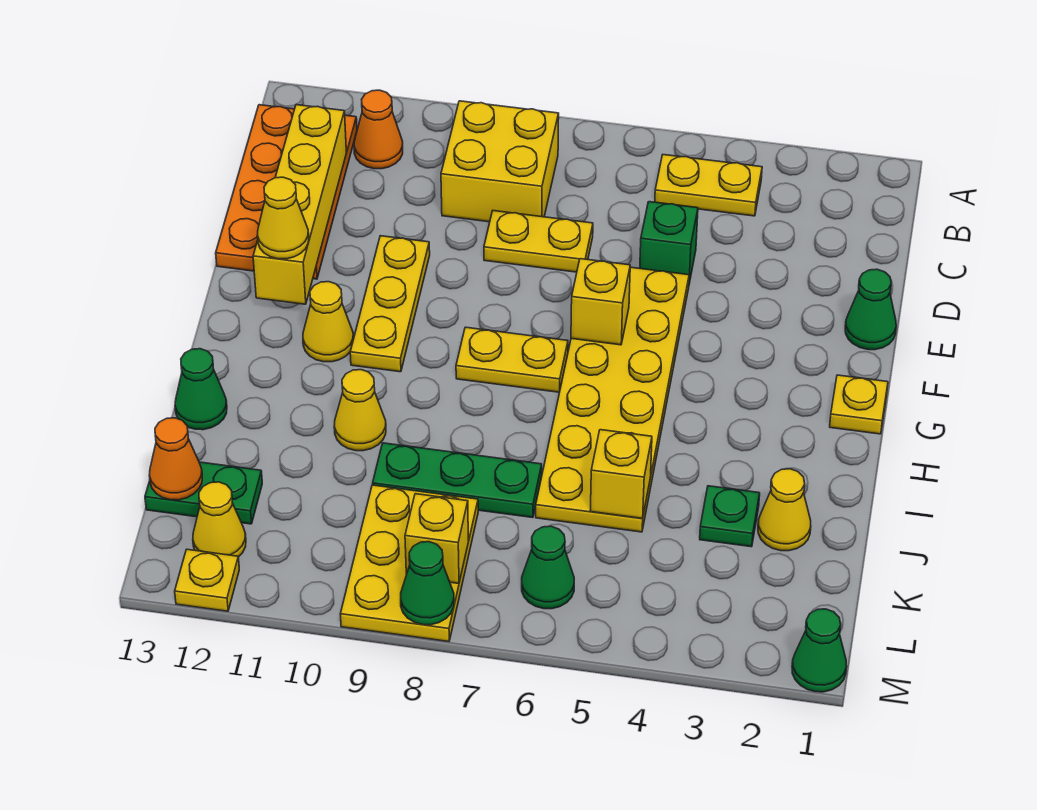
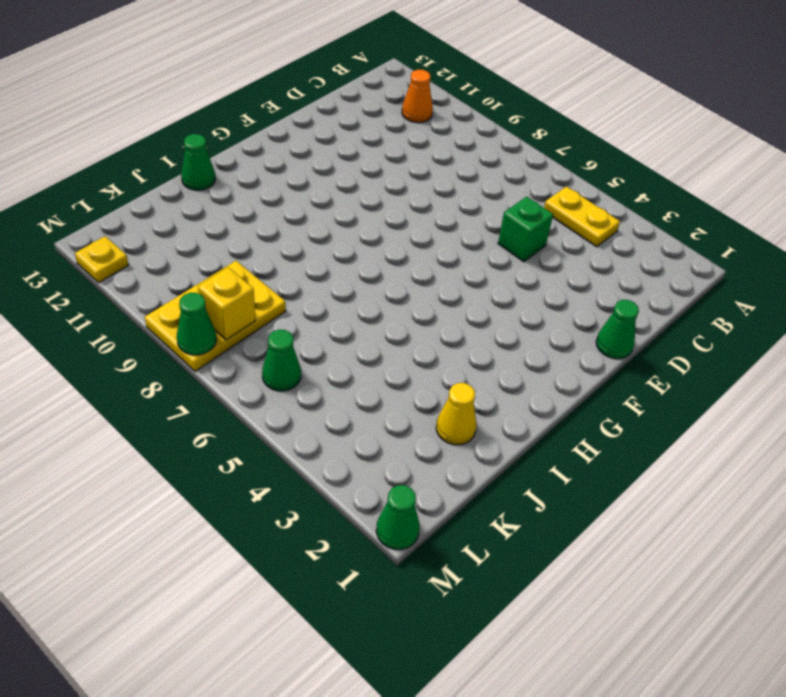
none -> yellow 2x2 brick [441,101,559,222]
none -> orange 2x4 plate [216,105,357,279]
none -> yellow 1x2 plate [484,211,593,272]
none -> yellow 2x6 plate [536,267,689,532]

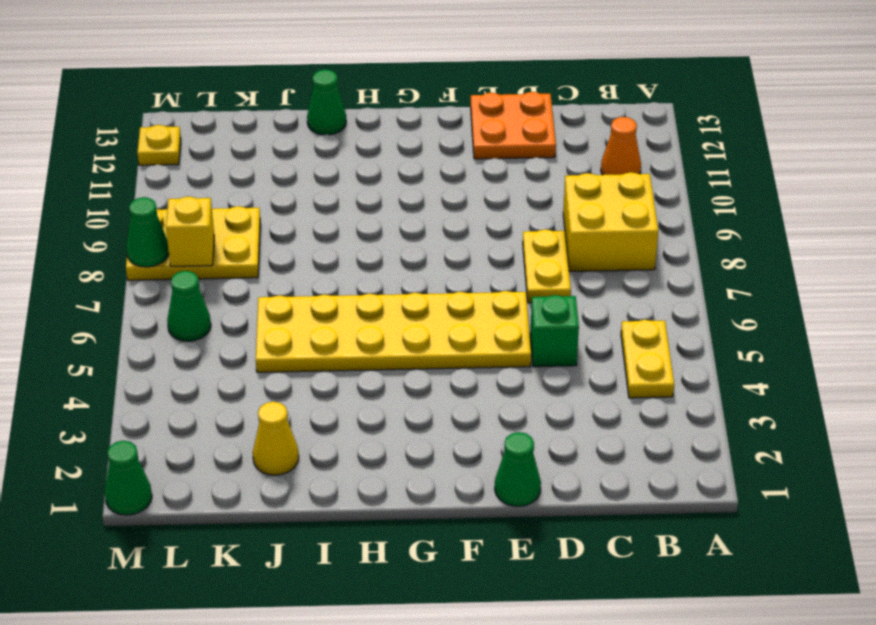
orange 2x2 plate [471,92,556,159] -> orange 2x4 plate [216,105,357,279]
none -> yellow 1x3 plate [350,236,430,372]
none -> yellow 1x1 plate [830,375,888,434]
none -> yellow 1x2 plate [456,327,568,392]
none -> yellow 1x1 cone [303,282,354,362]

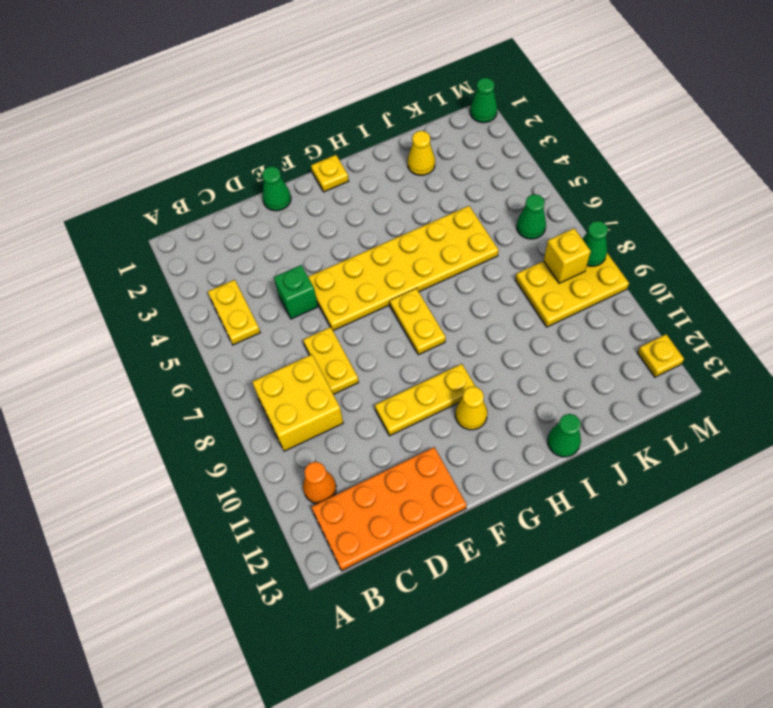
none -> yellow 1x1 cone [334,370,386,451]
none -> green 1x1 plate [700,486,760,547]
none -> green 1x3 plate [373,443,542,518]
none -> green 1x2 plate [145,462,262,524]

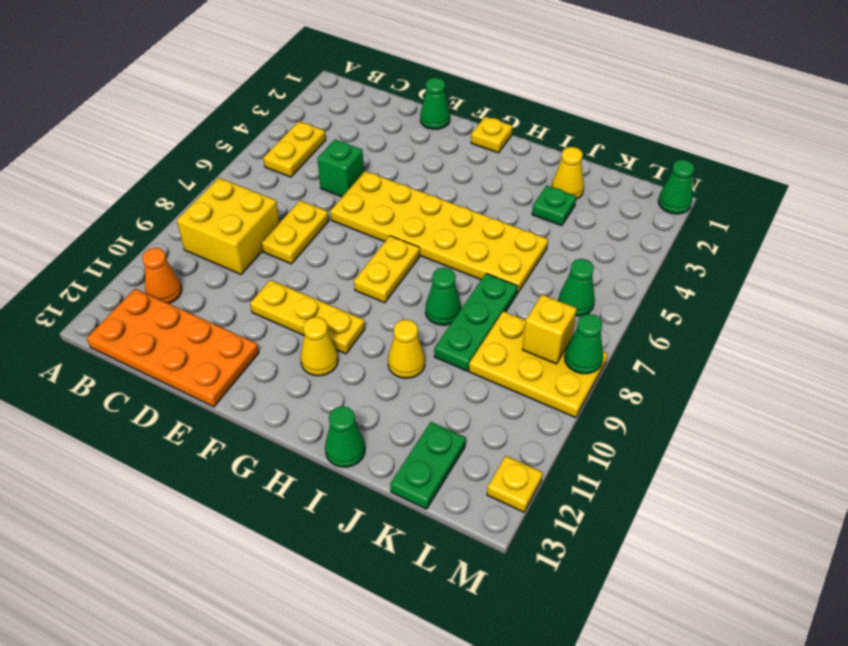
green 1x1 cone [425,268,461,325] -> none
none -> yellow 1x1 cone [193,482,246,557]
none -> yellow 1x4 brick [253,105,346,304]
none -> yellow 1x1 brick [571,259,630,345]
none -> yellow 1x1 brick [590,430,652,518]

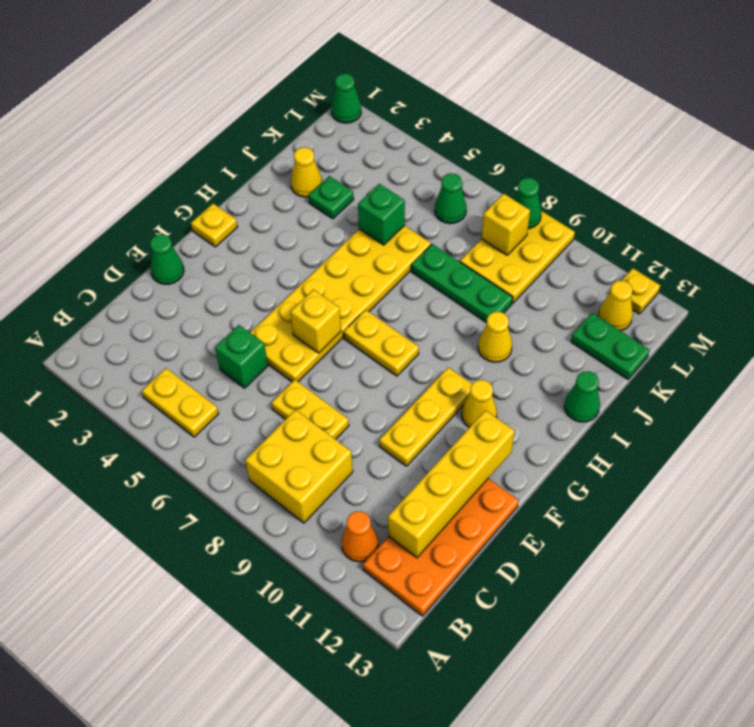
green 1x1 brick [358,184,405,245] -> yellow 1x1 brick [590,430,652,518]
none -> orange 1x1 cone [149,418,202,500]
none -> yellow 1x1 cone [257,177,309,259]

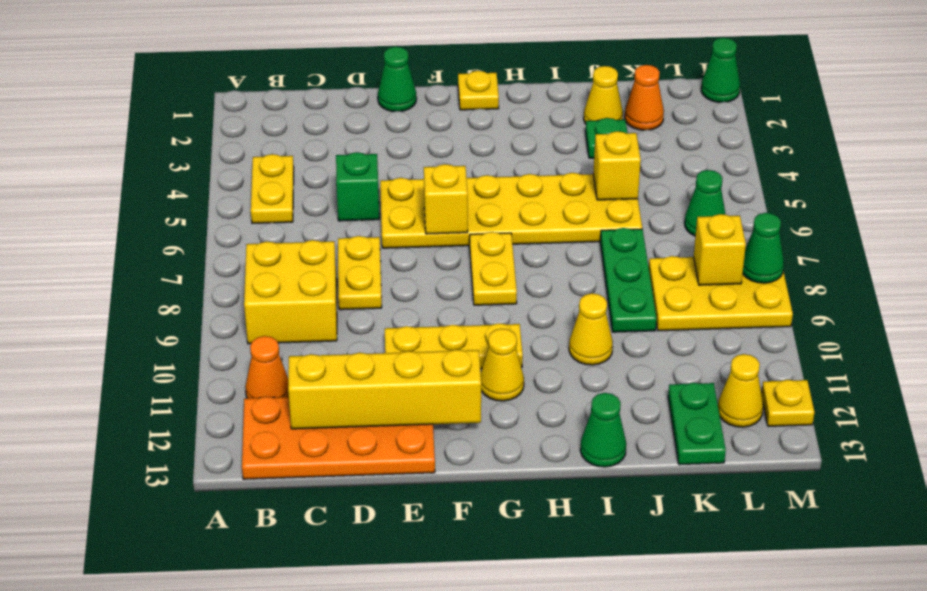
orange 1x1 cone [625,65,664,130] -> orange 1x1 cone moved to [149,418,202,500]
none -> yellow 1x1 cone [257,177,309,259]

